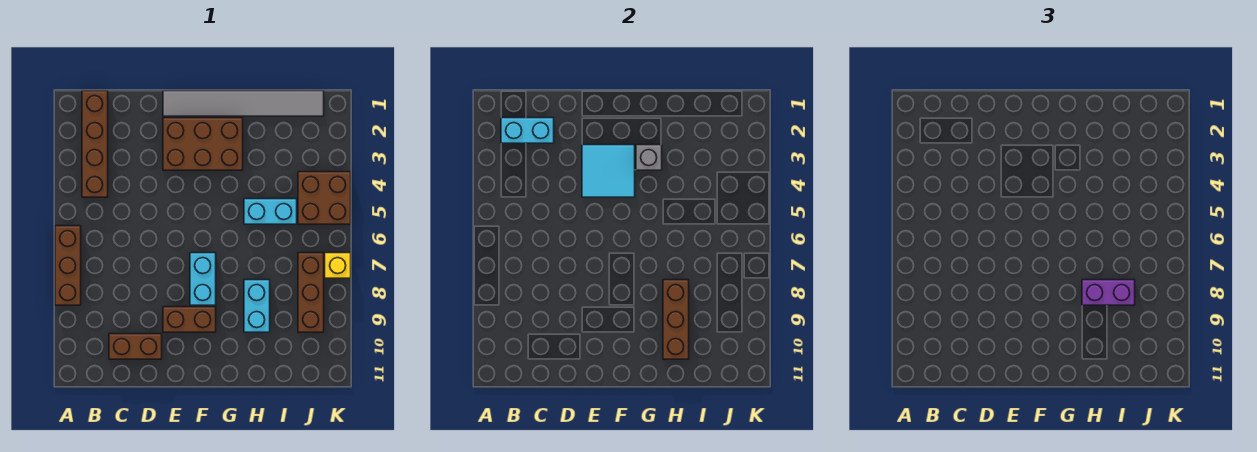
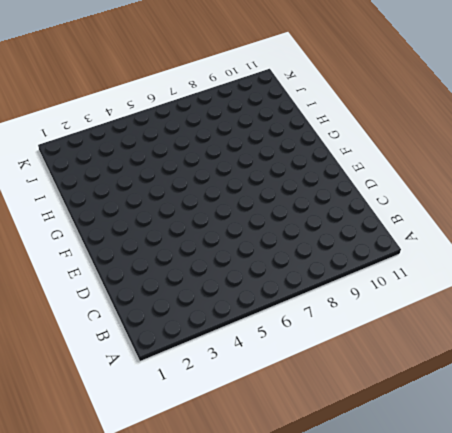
none -> brown 1x3 brick [55,226,81,305]
none -> brown 1x4 brick [82,91,108,197]
none -> brown 1x2 brick [109,334,162,359]

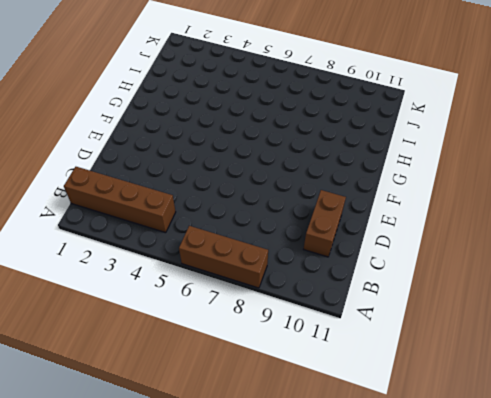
none -> grey 1x6 tile [163,91,324,116]
none -> brown 2x3 brick [163,118,243,170]
none -> brown 1x2 brick [163,307,216,332]

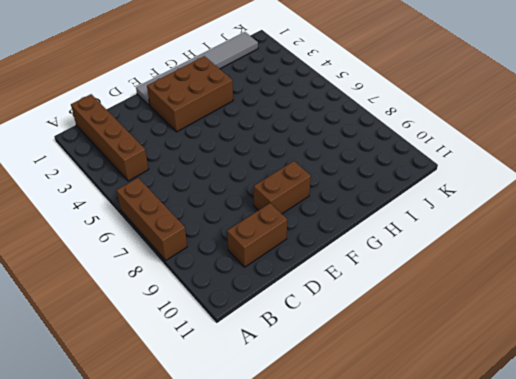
none -> cyan 1x2 brick [190,253,216,305]
none -> cyan 1x2 brick [244,199,297,224]
none -> cyan 1x2 brick [244,280,270,332]

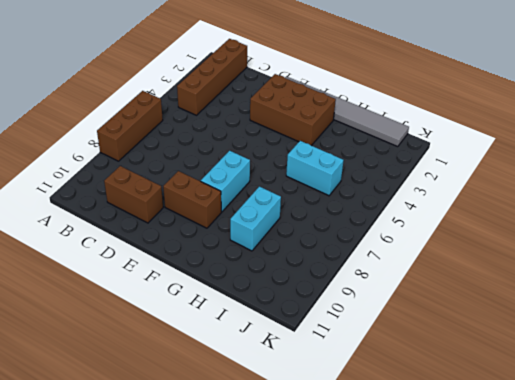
none -> brown 2x2 brick [298,172,351,224]
none -> brown 1x3 brick [298,253,324,332]
none -> yellow 1x1 brick [325,253,351,278]

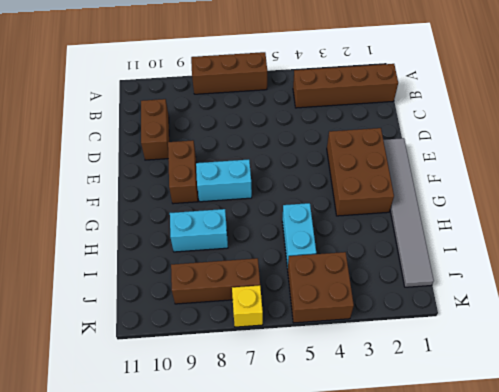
none -> cyan 1x2 brick [501,118,554,143]
none -> cyan 2x2 tile [582,145,635,197]
none -> grey 1x1 brick [636,145,662,170]

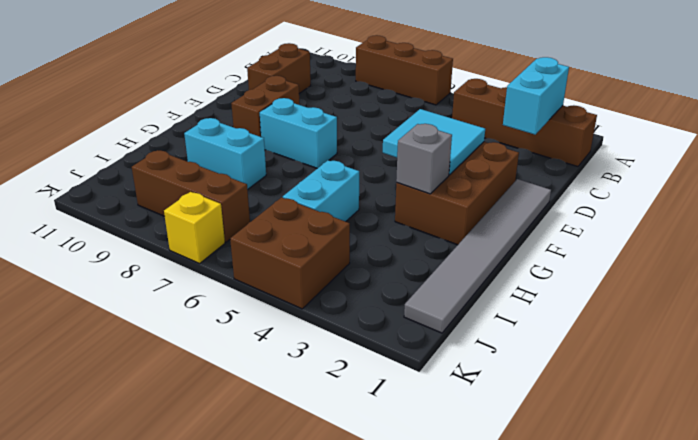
none -> brown 1x3 brick [663,280,689,359]
none -> purple 1x2 brick [1082,280,1135,305]

